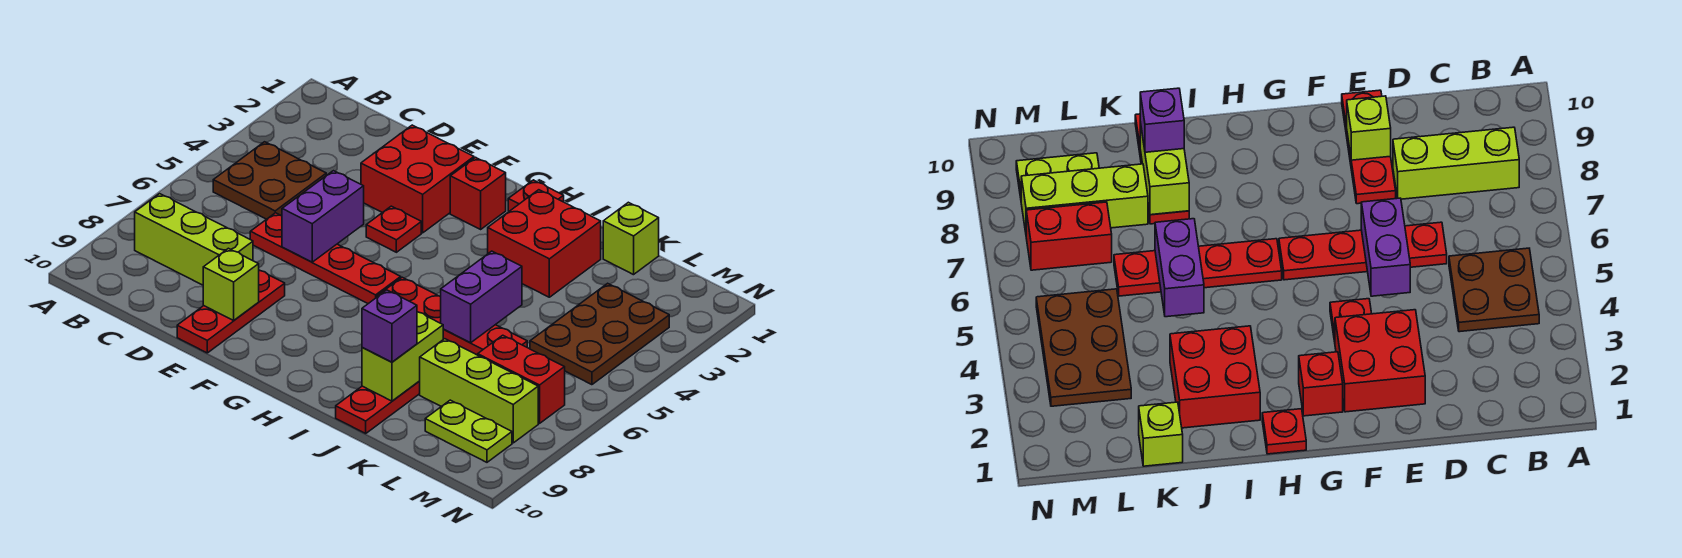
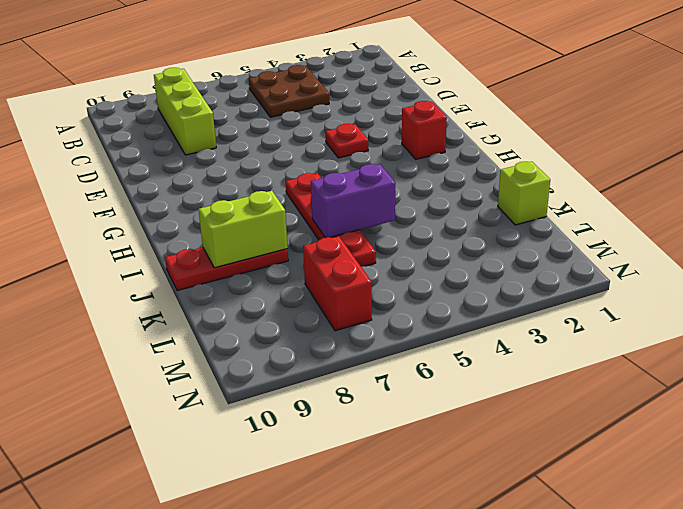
none -> red 1x4 plate [250,213,401,304]
none -> red 2x2 brick [361,125,474,233]
none -> red 1x3 plate [177,270,285,353]

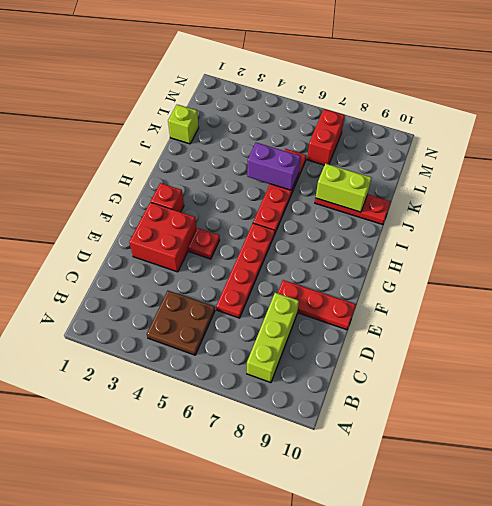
none -> red 1x1 plate [508,180,564,211]
none -> red 2x2 brick [488,190,601,297]
none -> lime 1x3 brick [420,339,538,443]

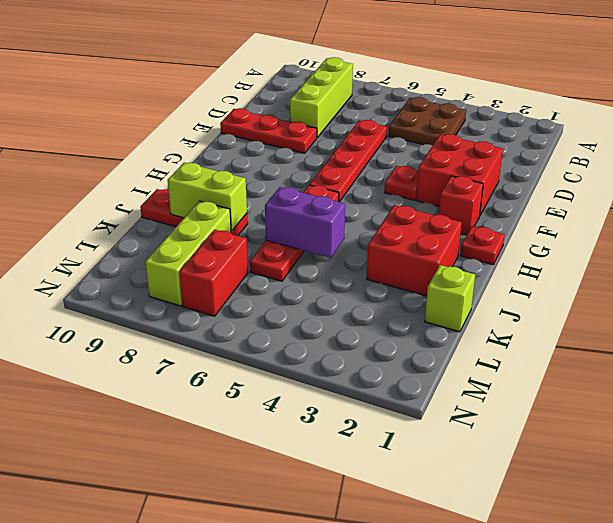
none -> brown 2x3 plate [530,283,669,385]
none -> lime 1x2 plate [425,400,512,462]
none -> purple 1x2 brick [282,171,364,262]

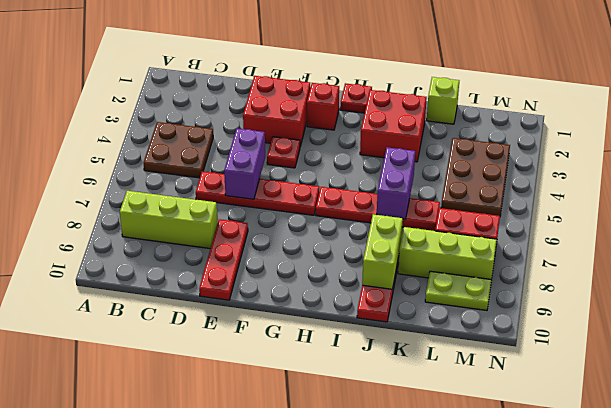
none -> lime 1x1 brick [203,248,259,321]
none -> purple 1x1 brick [362,290,417,362]

